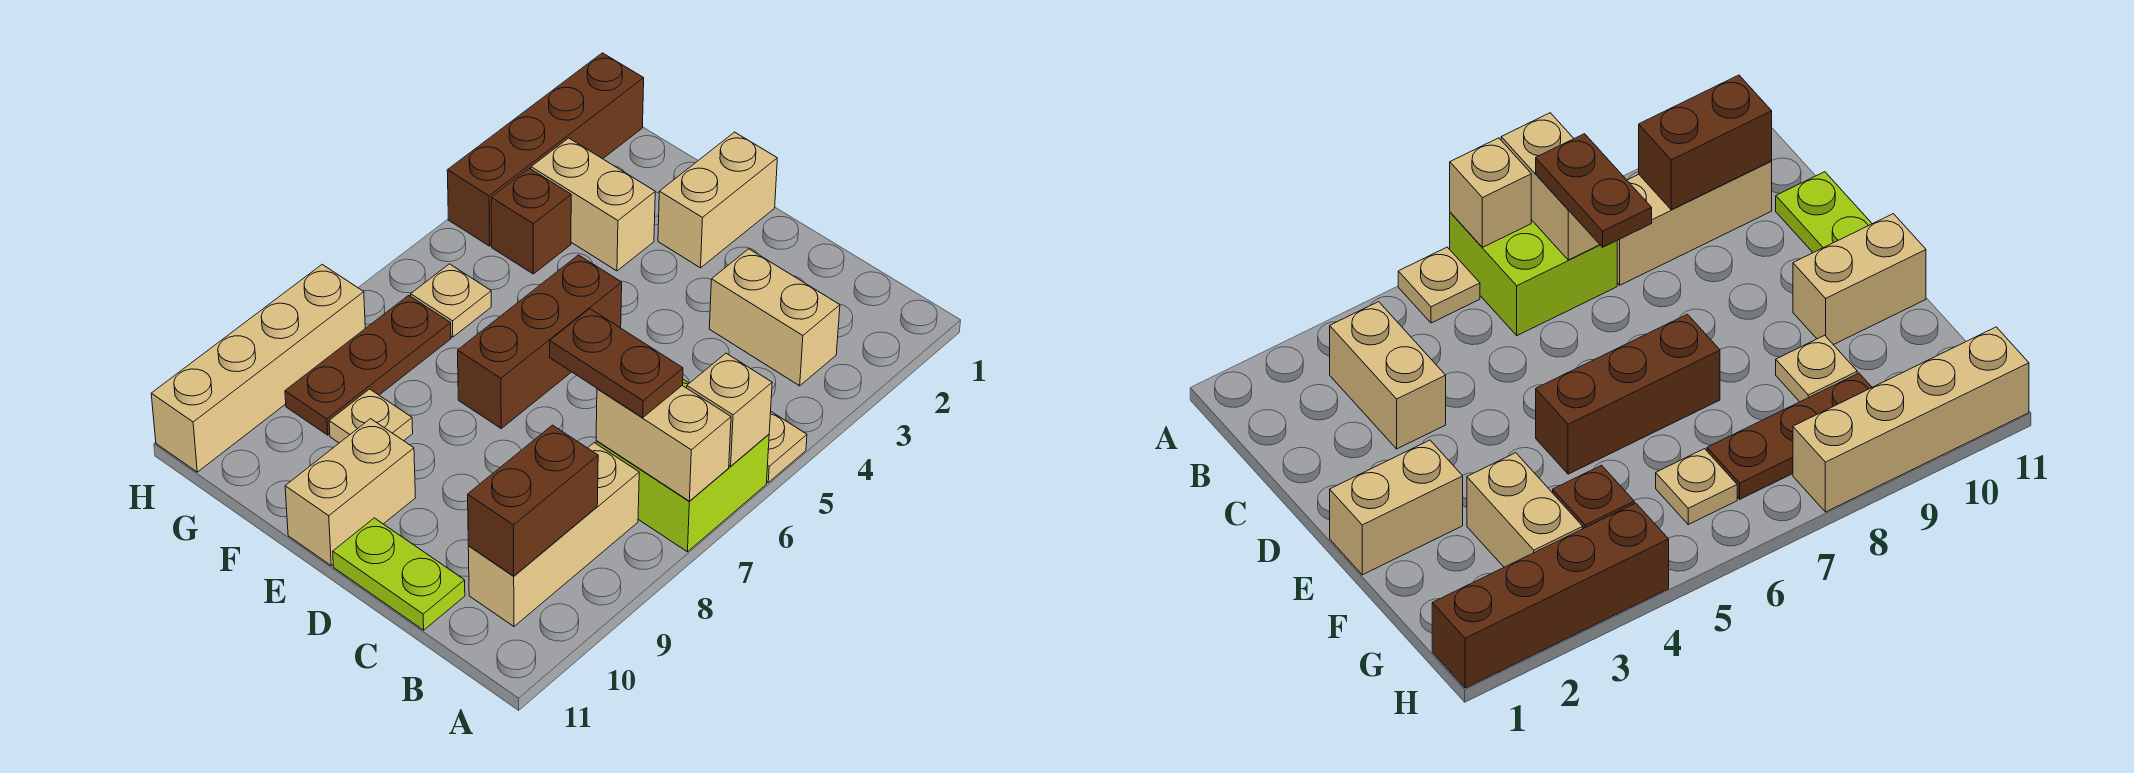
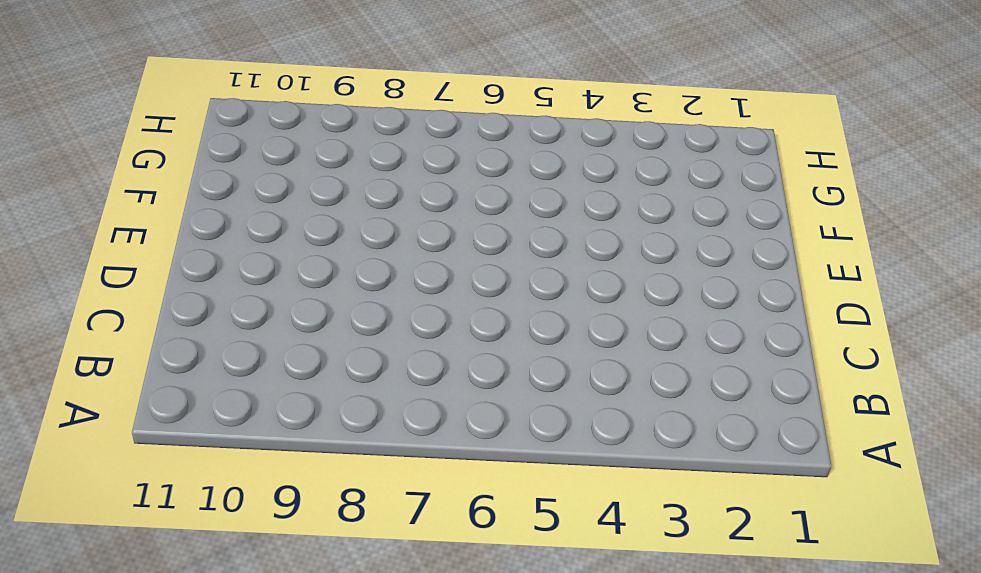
none -> tan 1x1 plate [767,412,807,482]
none -> lime 2x2 brick [596,380,769,552]
none -> tan 1x2 brick [709,249,840,386]

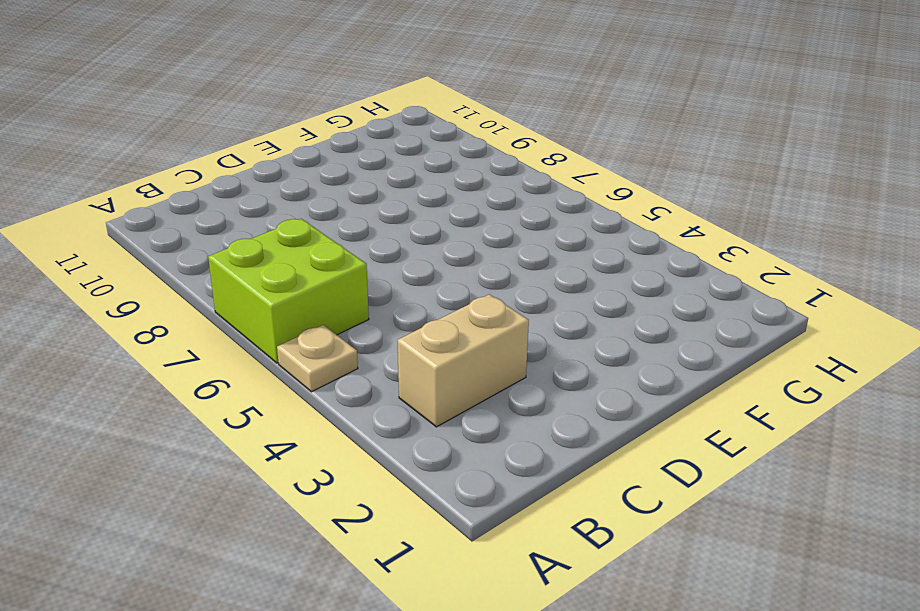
none -> tan 1x3 brick [468,443,639,626]
none -> lime 1x2 plate [333,518,465,630]
none -> tan 1x2 brick [658,132,777,268]

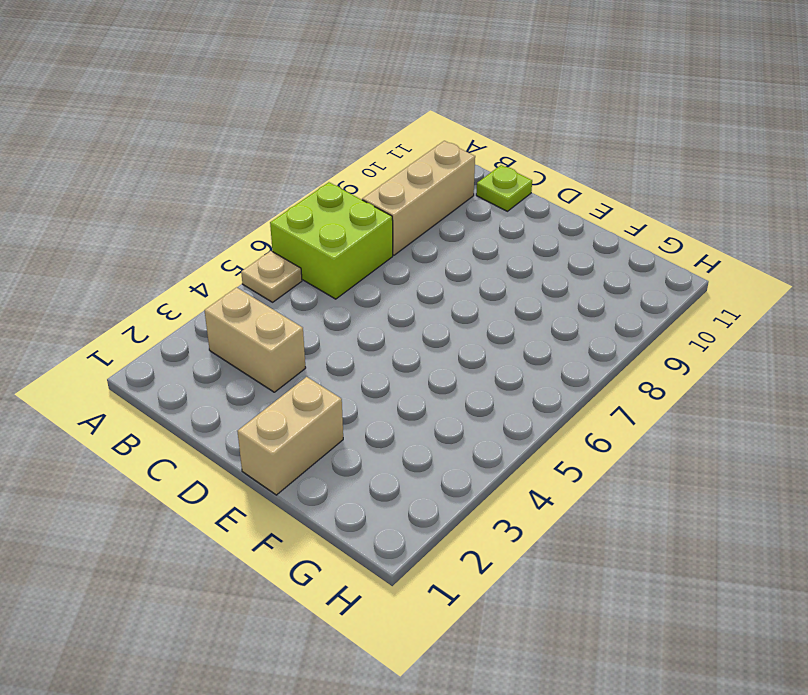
lime 1x1 plate [476,165,532,211] -> lime 1x2 plate [333,518,465,630]
none -> brown 1x3 brick [458,255,622,428]
none -> tan 1x2 brick [285,419,416,566]
none -> tan 1x2 brick [531,138,655,271]

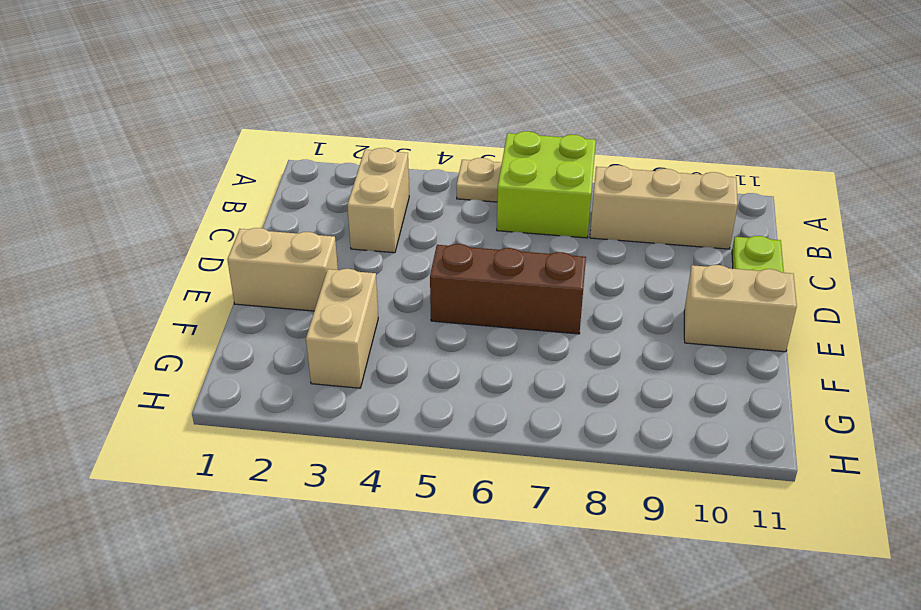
none -> tan 1x1 plate [329,389,413,443]
none -> brown 1x1 brick [491,168,571,274]
none -> tan 1x1 plate [411,264,491,337]

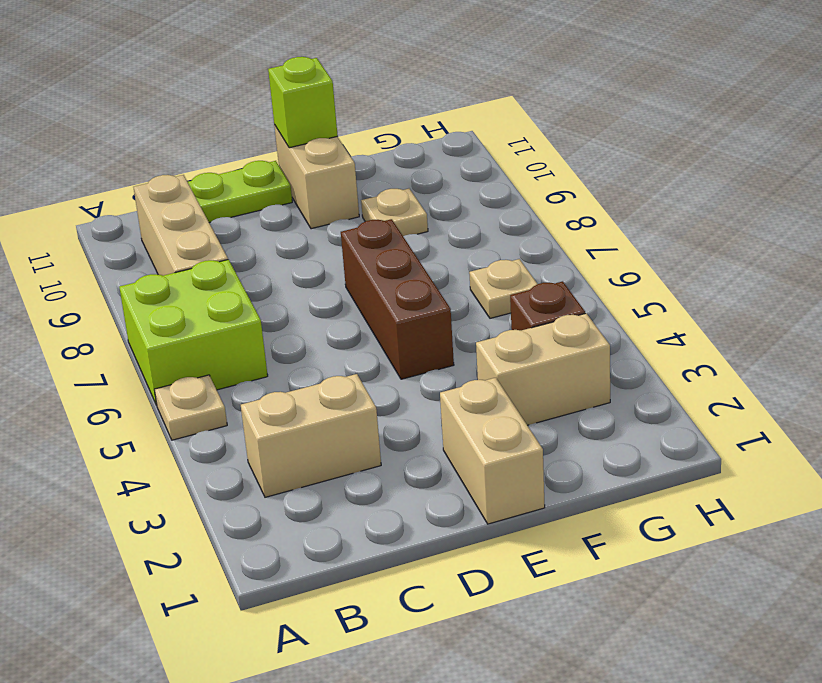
lime 1x1 brick [268,57,338,148] -> none
none -> brown 1x3 plate [285,295,451,435]
none -> brown 1x4 brick [447,53,644,246]
none -> tan 1x4 brick [151,265,365,472]

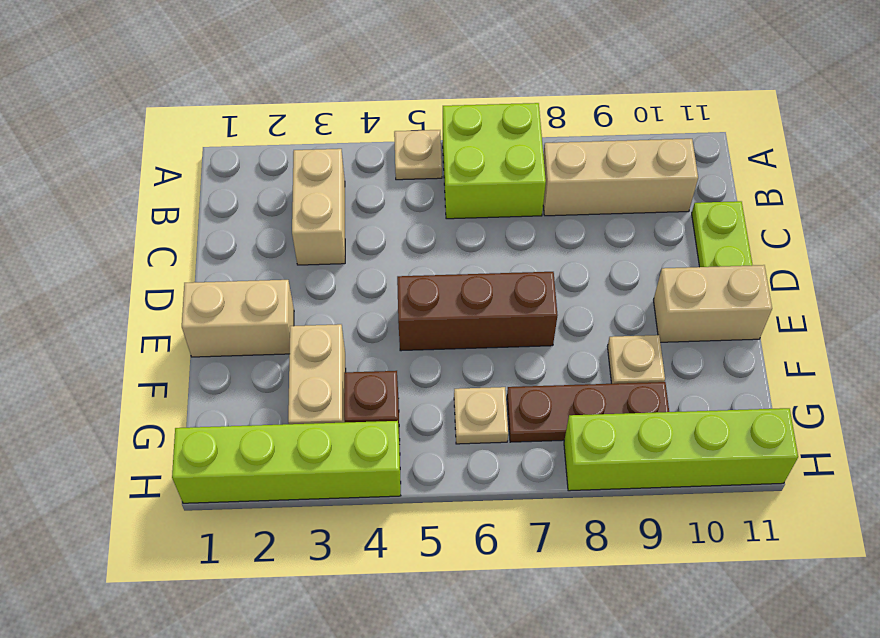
lime 1x4 brick [172,421,401,503] -> brown 1x4 brick [447,53,644,246]
lime 1x4 brick [564,408,798,491] -> tan 1x4 brick [151,265,365,472]
none -> tan 1x1 brick [687,353,772,466]
none -> tan 1x2 brick [596,386,731,501]
none -> brown 1x2 brick [468,425,598,576]

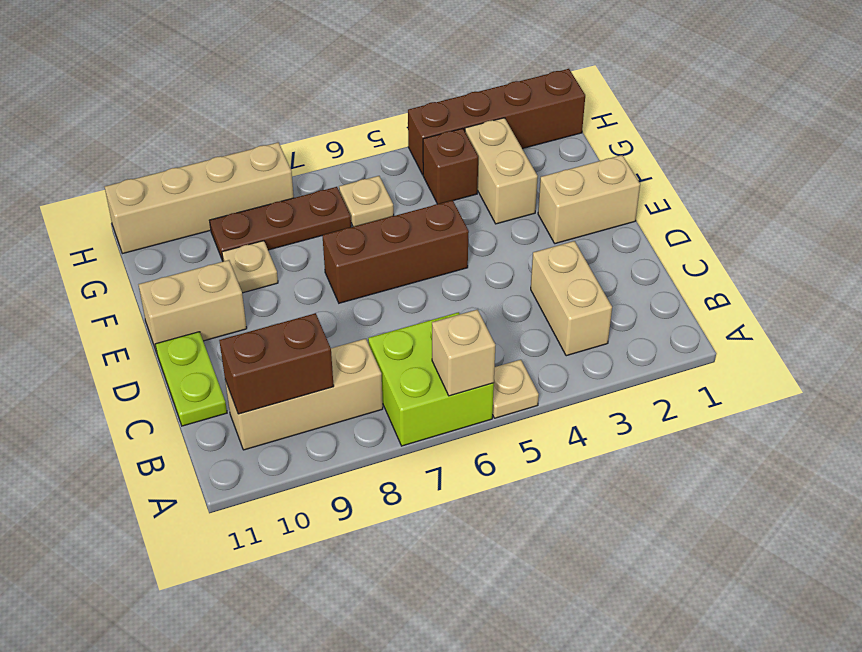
none -> tan 1x2 brick [596,386,731,501]
none -> brown 1x2 plate [550,309,683,418]

